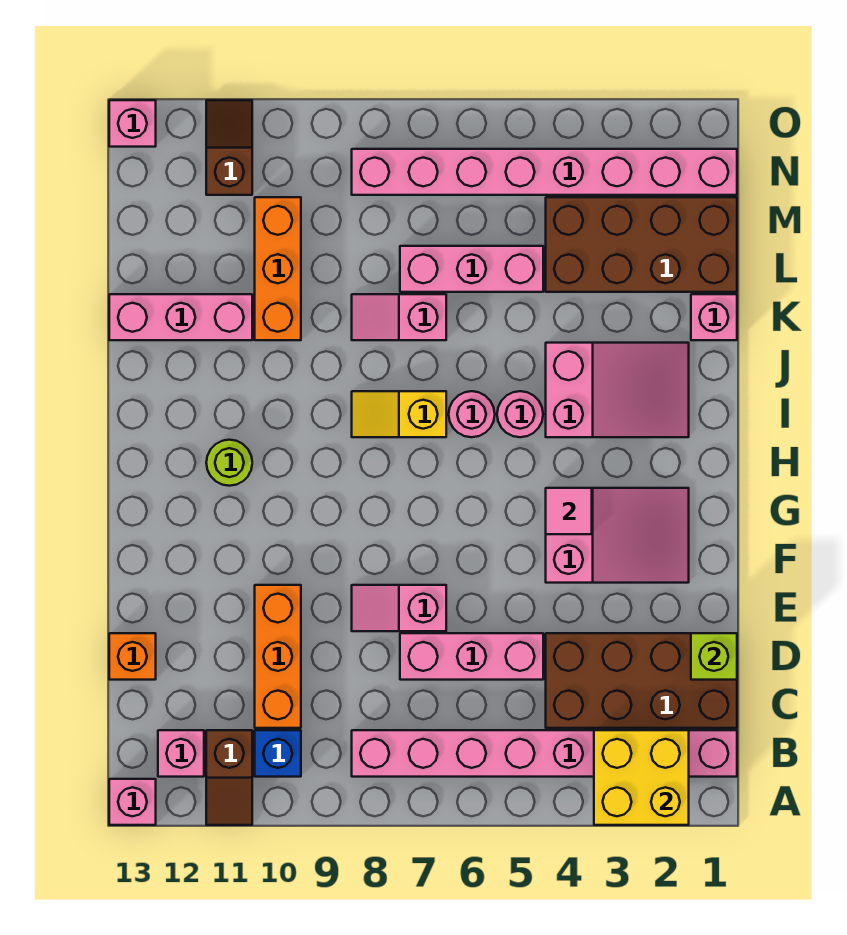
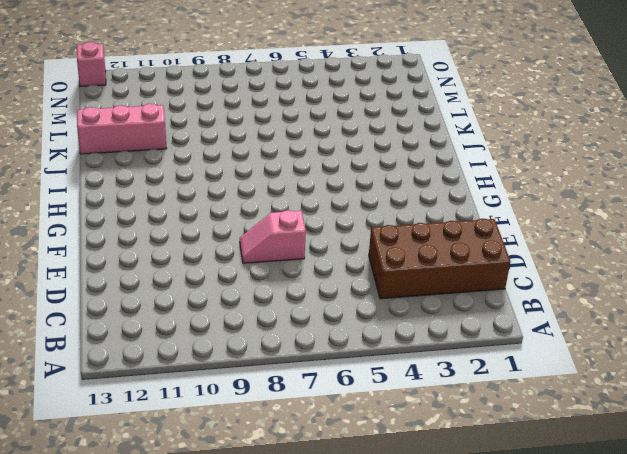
none -> brown 1x2 slope [206,730,252,825]
none -> pink 1x1 brick [109,779,156,825]
none -> pink 1x8 brick [352,730,737,777]

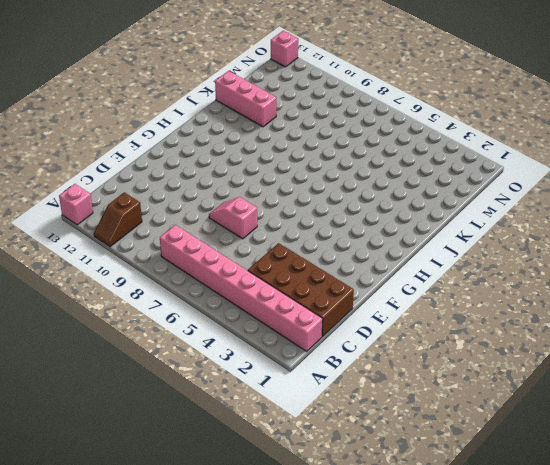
none -> blue 1x1 brick [255,730,301,777]
none -> pink 1x1 brick [158,730,204,777]
none -> orange 1x3 brick [255,585,301,728]

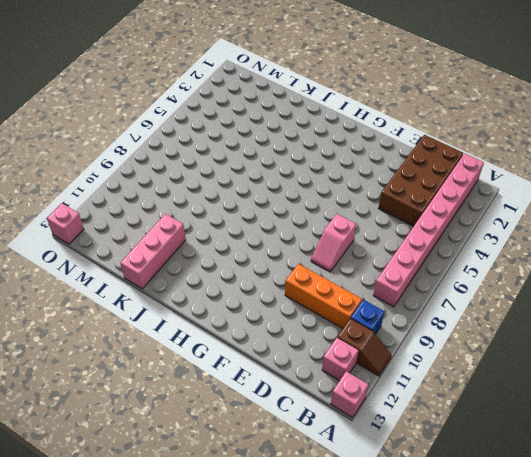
none -> pink 1x3 brick [400,633,543,680]
none -> orange 1x1 brick [109,633,156,680]
none -> pink 2x3 slope [546,488,689,583]

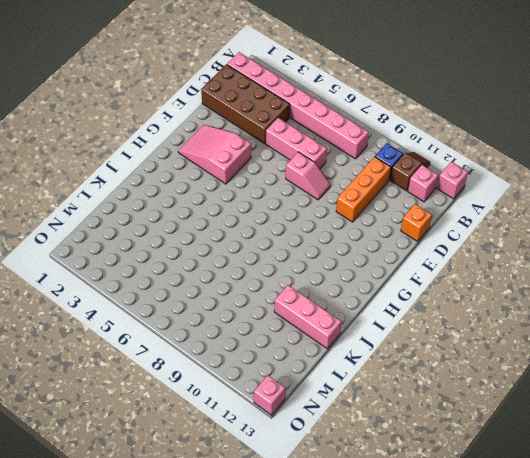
none -> lime 1x1 round brick [206,440,252,486]
none -> pink 2x3 slope [546,343,689,437]
none -> pink 1x1 round brick [497,391,543,437]

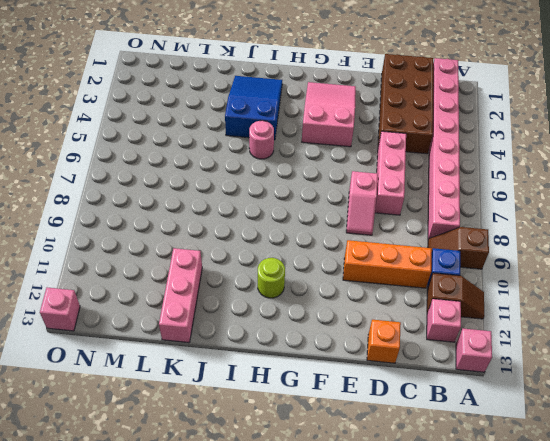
brown 1x2 slope [428,227,489,269] -> brown 1x2 slope moved to [206,100,252,195]
blue 2x3 slope [225,76,282,140] -> pink 2x3 slope [546,343,689,437]
none -> pink 1x1 round brick [449,391,495,437]
none -> yellow 1x2 slope [352,391,446,437]
none -> pink 1x1 brick [691,294,737,340]

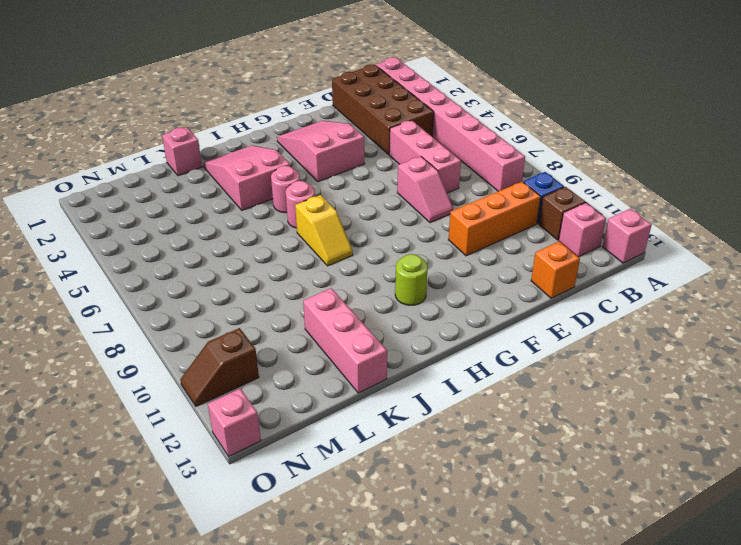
none -> pink 1x2 slope [352,294,446,340]
none -> orange 1x3 brick [255,197,301,340]
none -> brown 2x4 brick [546,197,737,292]

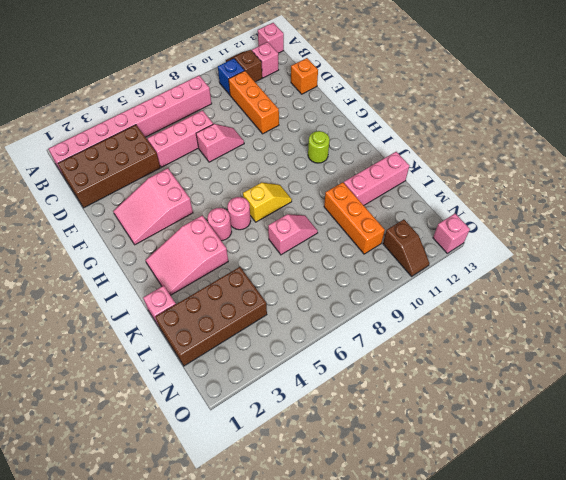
none -> pink 1x3 brick [400,246,543,292]
none -> pink 1x8 brick [352,149,737,195]
none -> yellow 2x2 brick [594,730,689,825]

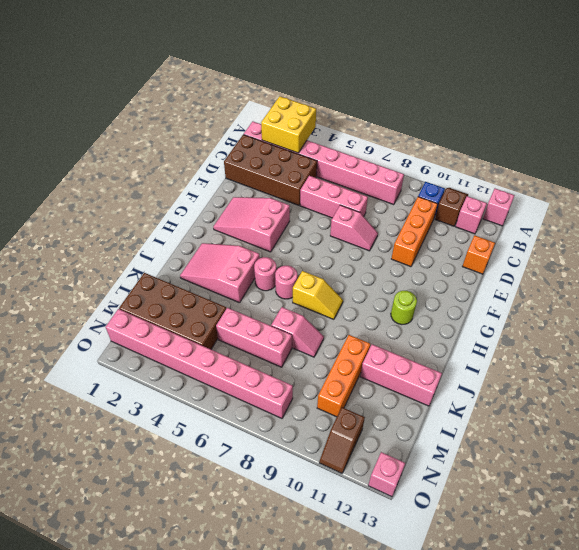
none -> pink 1x1 brick [691,294,737,340]
none -> lime 1x1 brick [691,633,737,680]
none -> pink 1x1 tile [546,488,592,534]

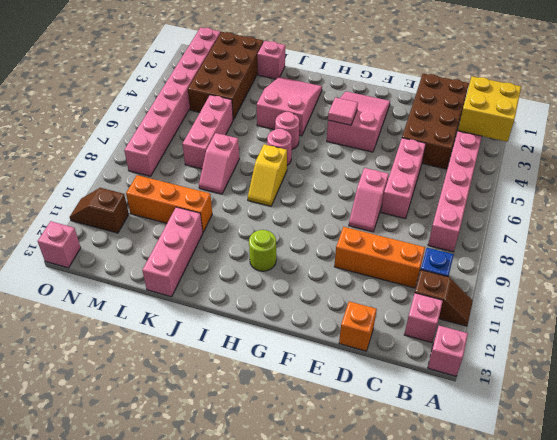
none -> lime 1x1 brick [691,633,737,680]

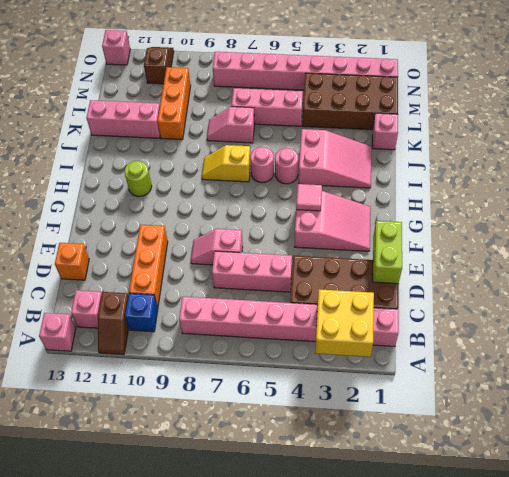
lime 1x2 brick [373,221,402,284] -> lime 1x1 brick [691,633,737,680]

